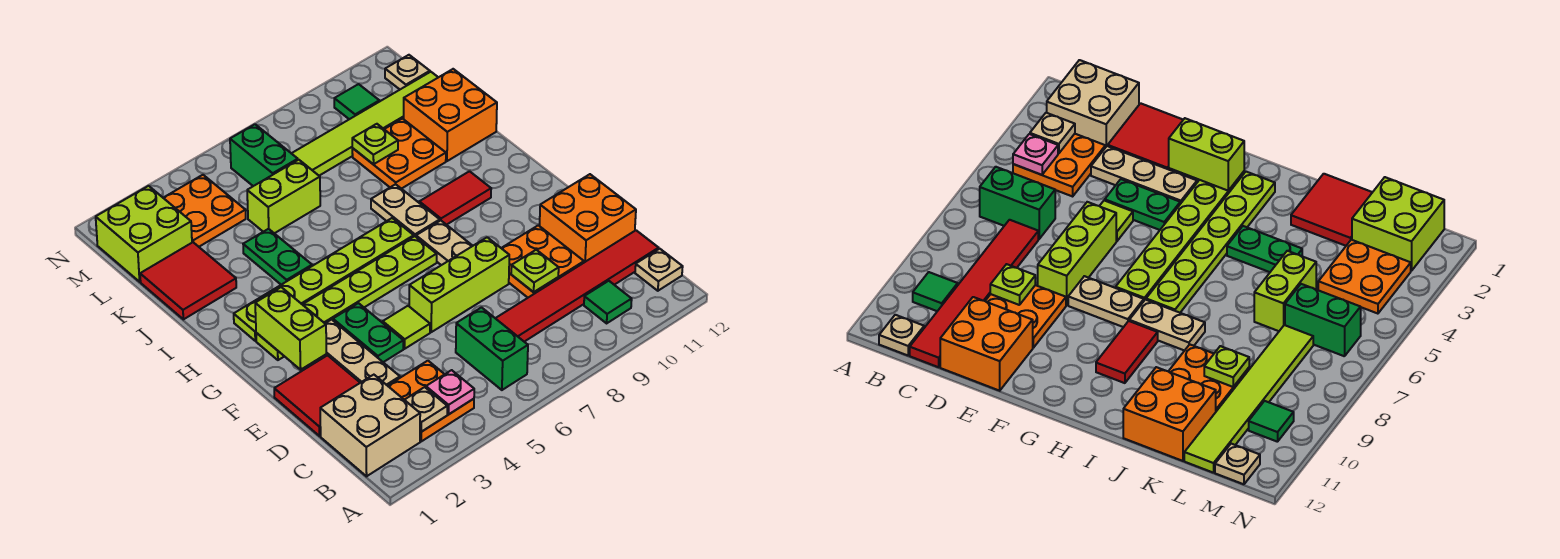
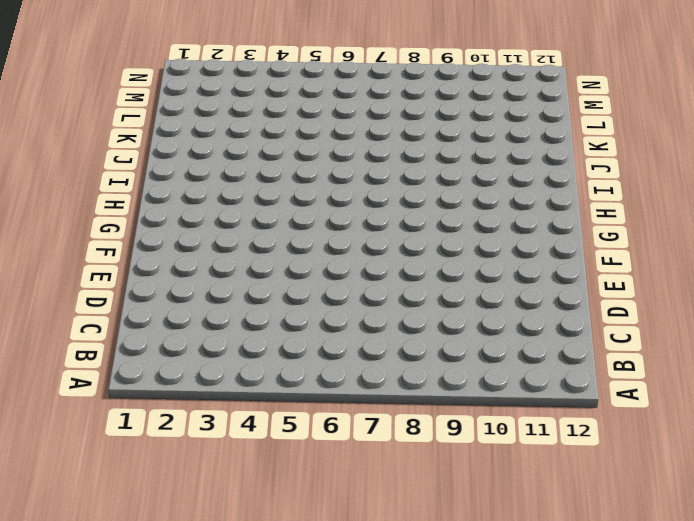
none -> tan 2x2 brick [320,375,420,476]
none -> orange 2x2 plate [388,361,474,441]
none -> green 1x2 brick [456,308,528,390]
none -> green 1x1 tile [584,281,632,323]

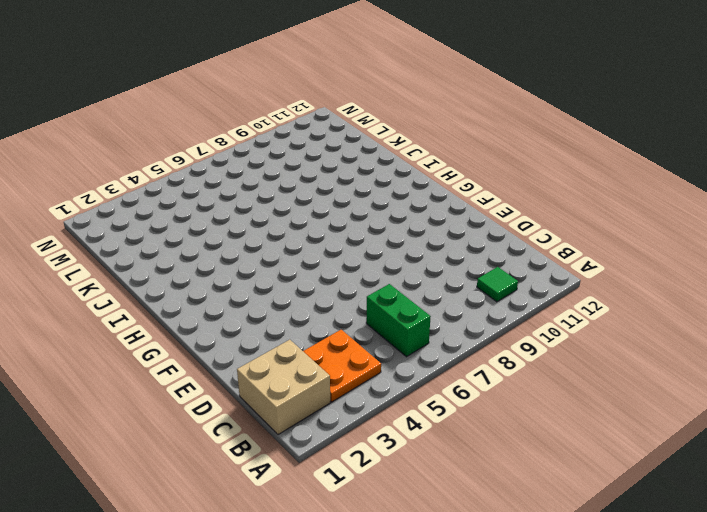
none -> tan 1x1 plate [635,249,683,291]
none -> red 1x6 tile [495,230,659,342]
none -> red 2x2 tile [274,355,360,436]
none -> tan 1x3 plate [321,320,400,386]

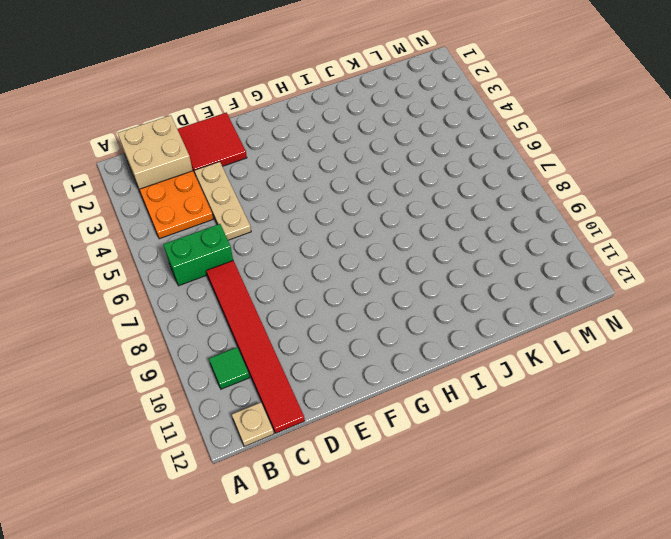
tan 1x3 plate [194,162,251,240] -> tan 1x3 plate turned to [321,320,400,386]
none -> orange 2x2 plate [502,225,584,298]
none -> orange 2x2 brick [540,174,636,262]
none -> green 1x2 plate [333,303,403,362]
none -> lime 1x1 tile [383,306,430,349]

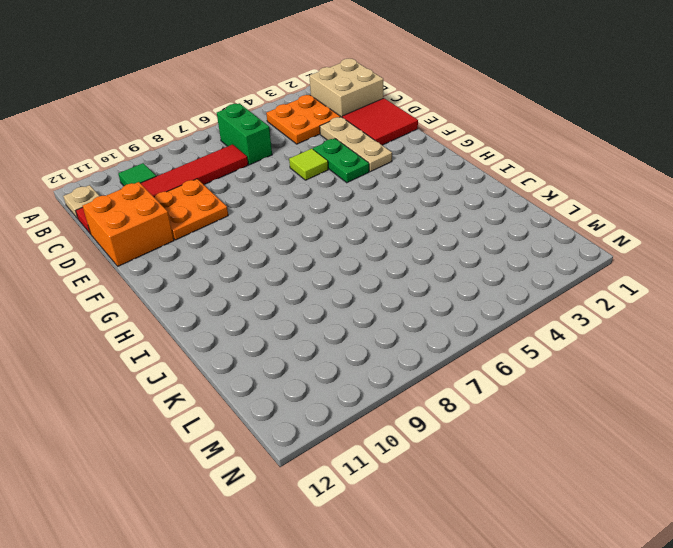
none -> lime 1x3 brick [409,237,509,332]
none -> tan 1x2 plate [416,221,472,265]
none -> lime 1x6 plate [256,236,437,360]
none -> lime 1x6 plate [234,218,414,341]

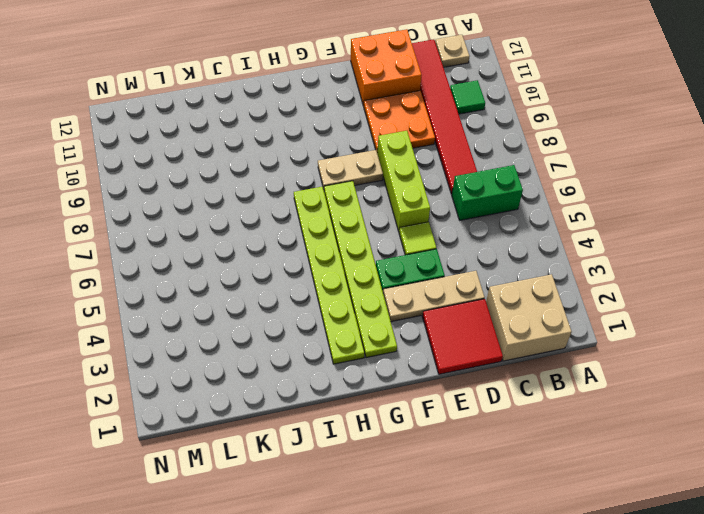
none -> orange 2x2 plate [388,361,474,441]
none -> tan 1x2 plate [371,184,440,237]
none -> red 1x2 tile [419,171,491,225]
none -> green 1x2 plate [243,229,312,285]

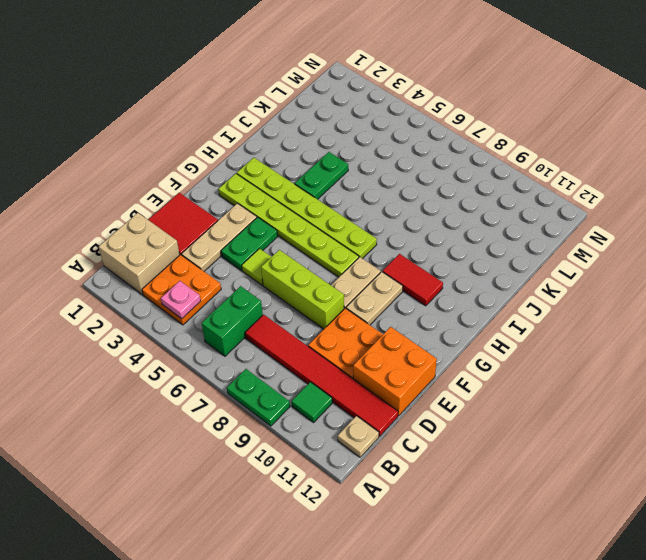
green 1x2 plate [227,369,290,426] -> none
tan 1x2 plate [346,272,403,325] -> tan 1x2 plate moved to [371,184,440,237]
none -> red 2x2 tile [140,242,236,319]
none -> orange 2x2 plate [352,119,446,189]
none -> orange 2x2 brick [404,69,497,161]
none -> lime 1x2 brick [247,160,320,233]

